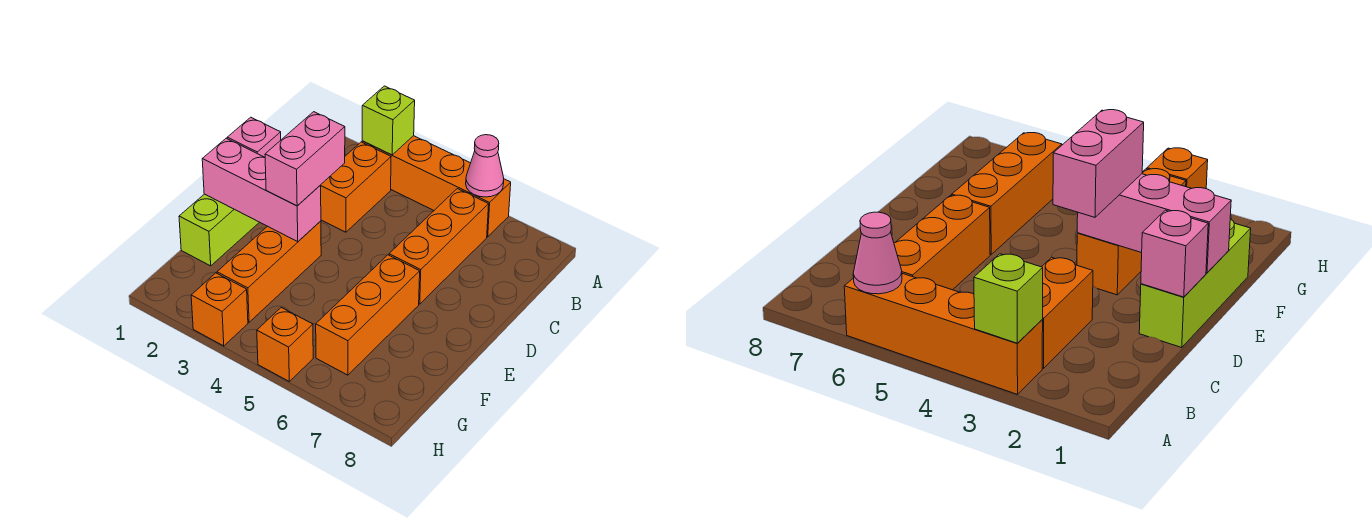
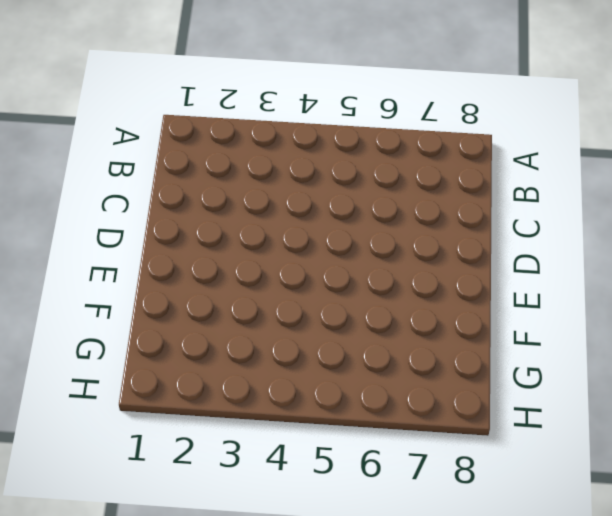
none -> orange 1x4 brick [362,136,511,237]
none -> orange 1x2 brick [321,142,391,232]
none -> orange 1x3 brick [389,189,489,304]

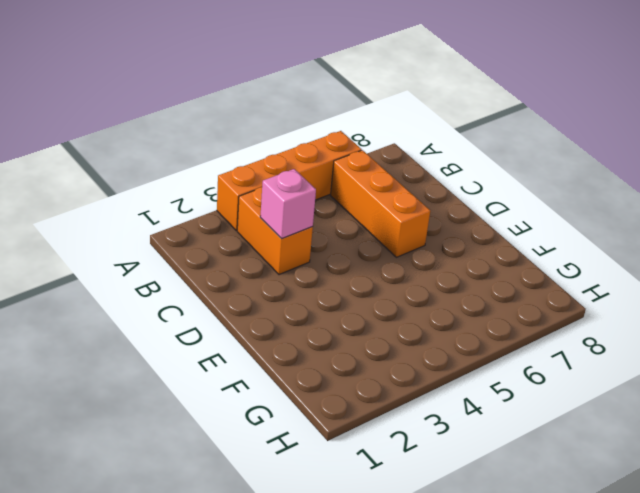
pink 1x1 brick [260,169,316,239] -> pink 1x1 brick moved to [227,117,281,157]
none -> lime 1x3 brick [179,194,259,266]
none -> orange 1x3 brick [217,221,321,322]
none -> orange 1x3 brick [316,255,420,375]

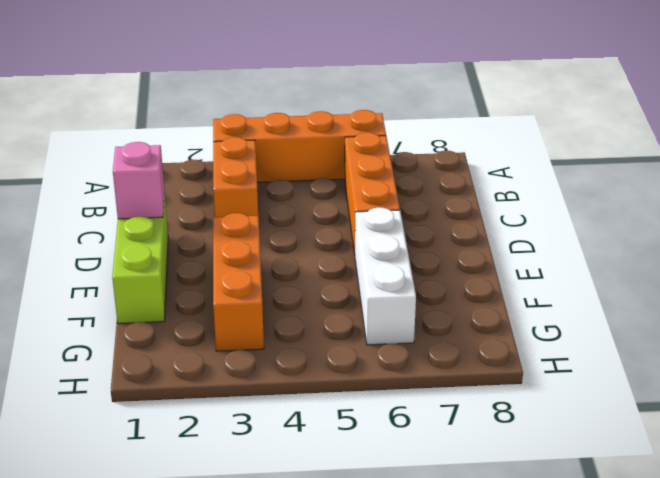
white 1x3 brick [355,207,416,345] -> orange 1x3 brick [316,255,420,375]
none -> orange 1x1 brick [191,273,248,346]
none -> orange 1x1 brick [257,308,313,381]
none -> lime 1x1 brick [362,86,415,155]

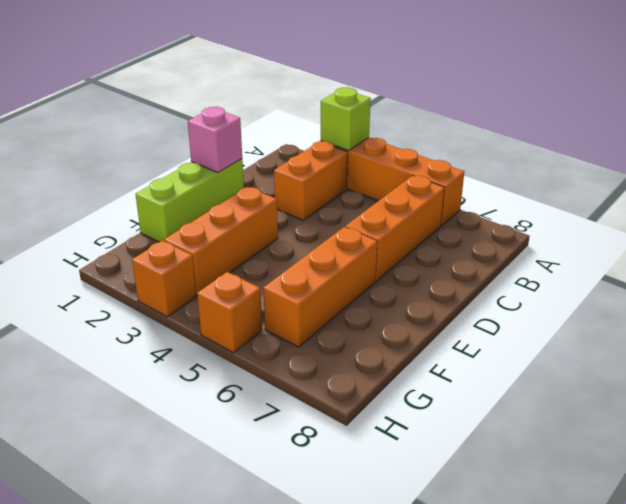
none -> pink 1x1 cone [466,135,504,197]
none -> pink 1x3 brick [202,138,321,241]
none -> pink 1x2 brick [265,112,345,206]

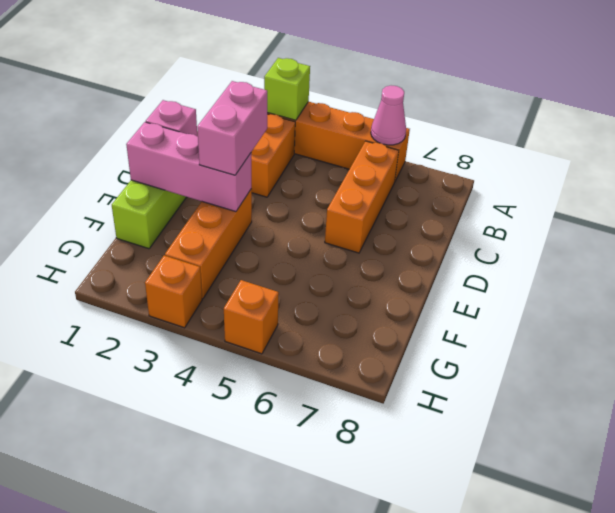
none -> orange 1x3 brick [316,255,420,375]

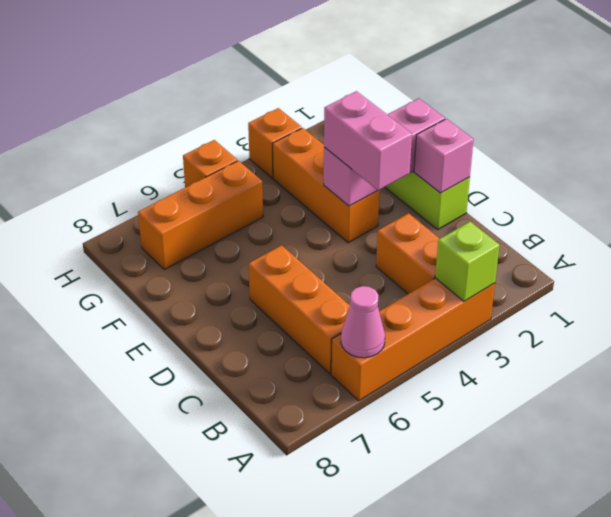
orange 1x3 brick [138,161,263,270] -> orange 1x3 brick turned to [316,255,420,375]

